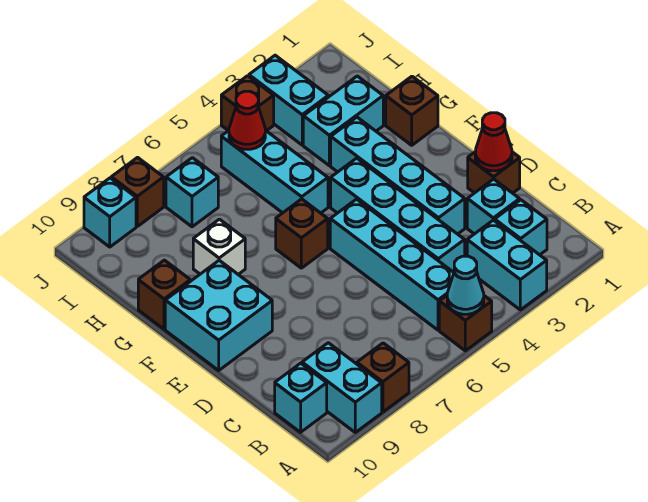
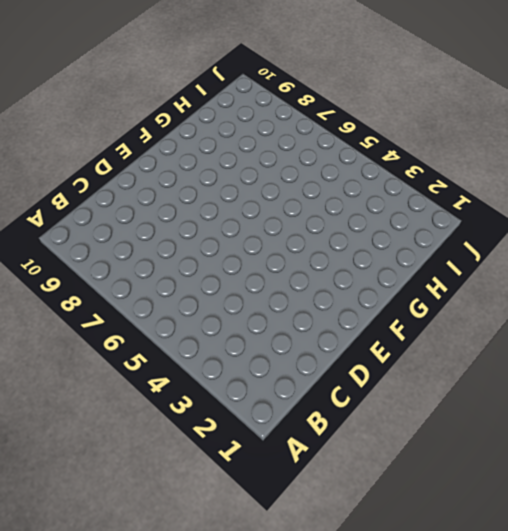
none -> cyan 1x2 brick [467,220,547,310]
none -> brown 1x1 brick [439,296,492,351]
none -> brown 1x1 brick [357,343,409,412]

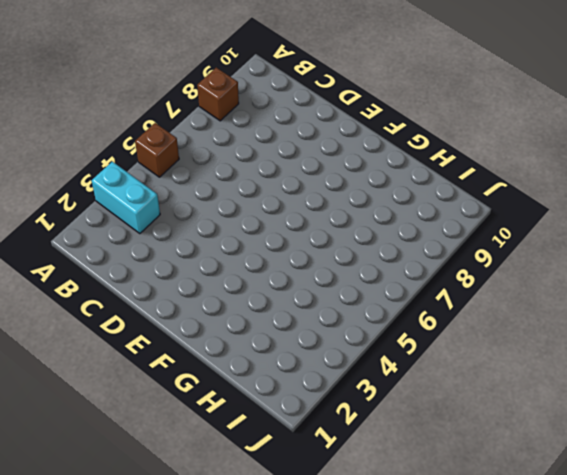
none -> cyan 1x2 brick [302,343,382,432]
none -> cyan 1x1 brick [495,200,547,255]
none -> cyan 1x4 brick [330,199,454,330]

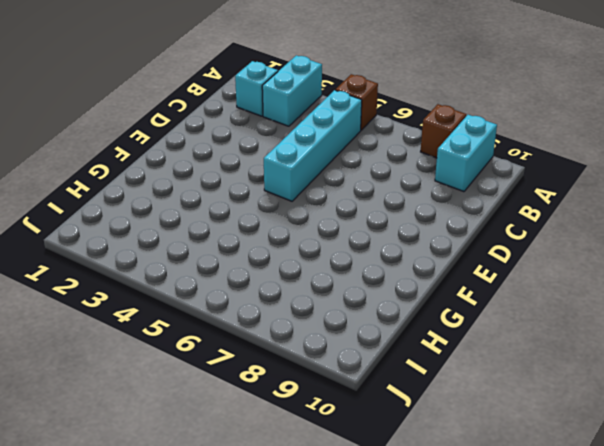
none -> cyan 1x1 brick [275,363,327,432]
none -> cyan 1x1 brick [467,179,520,234]
none -> cyan 1x4 brick [331,158,465,272]

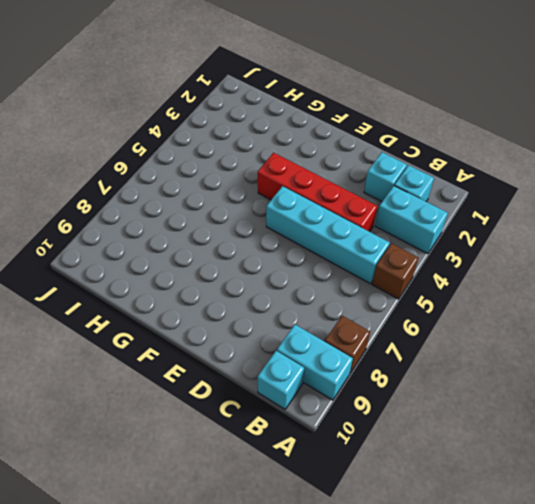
red 1x4 brick [258,153,377,232] -> cyan 1x4 brick [331,158,465,272]
none -> brown 1x1 brick [468,152,520,193]
none -> cyan 1x4 brick [331,117,465,234]
none -> cyan 2x2 brick [165,260,272,370]

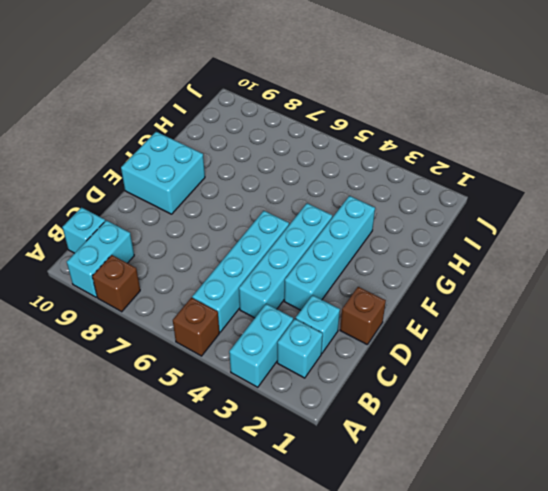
none -> brown 1x1 brick [276,199,328,268]
none -> brown 1x1 brick [386,76,438,145]
none -> cyan 1x3 brick [221,130,328,213]

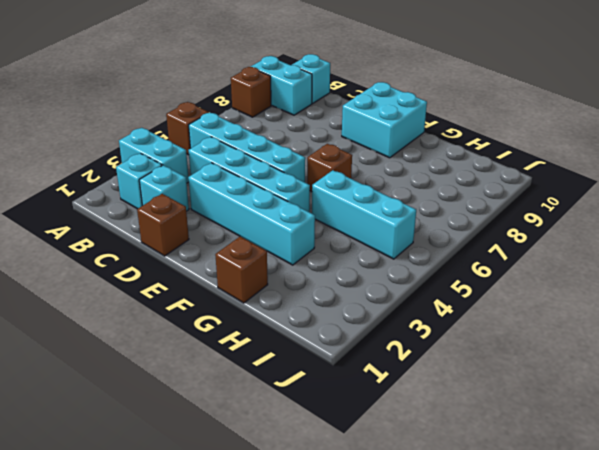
none -> white 1x1 brick [193,219,245,274]
none -> brown 1x1 brick [138,260,190,329]
none -> cyan 1x2 brick [303,76,383,166]

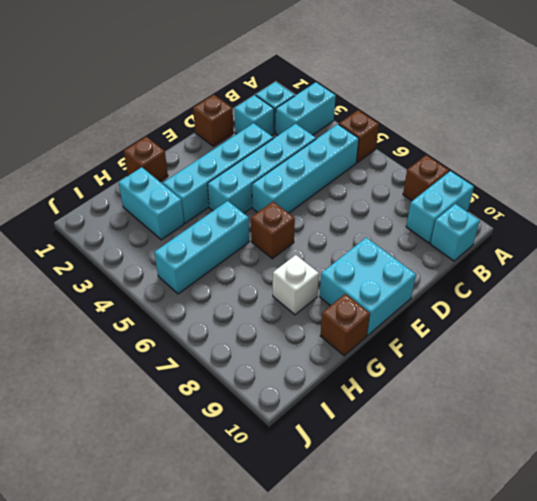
none -> cyan 1x2 brick [249,55,328,145]
none -> cyan 1x1 brick [166,158,218,227]
none -> brown 1x1 brick [221,76,274,131]

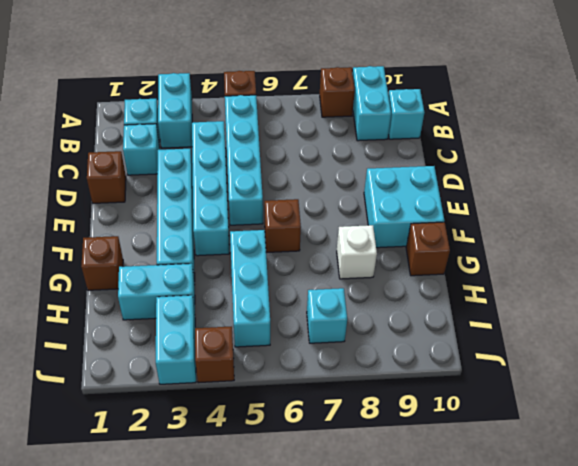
none -> brown 1x1 brick [111,157,164,226]
none -> cyan 1x1 brick [84,178,136,247]
none -> cyan 1x1 cone [447,256,484,314]

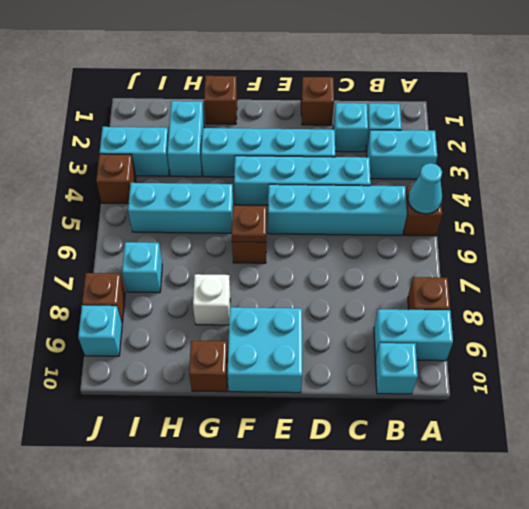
brown 1x1 plate [232,206,267,242] -> none
none -> red 1x1 cone [475,113,512,171]
none -> red 1x1 cone [229,91,265,149]

